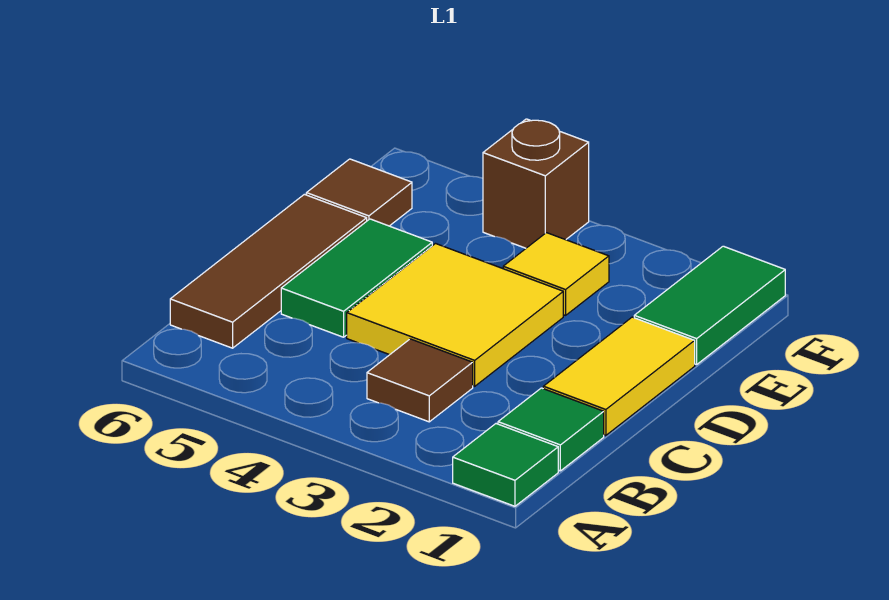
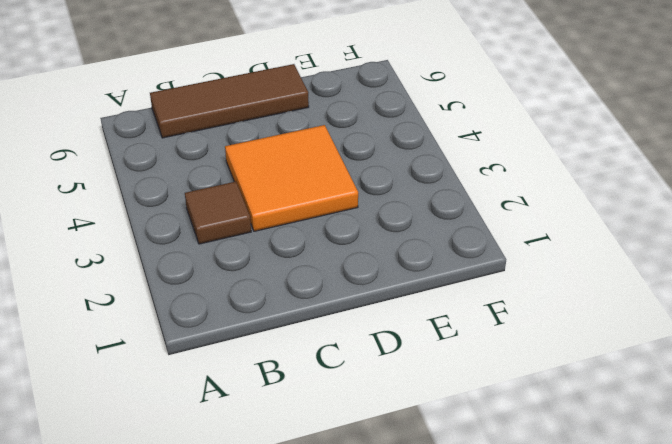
orange 2x2 tile [225,125,358,231] -> yellow 2x2 tile [347,244,563,386]
none -> green 1x1 tile [453,424,558,506]
none -> green 1x1 tile [498,388,604,471]

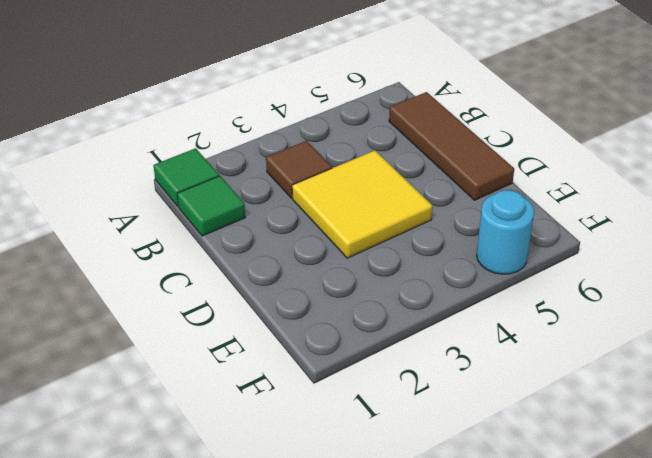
cyan 1x1 round brick [476,190,534,274] -> none
none -> yellow 1x2 tile [543,317,695,435]
none -> green 1x2 tile [281,219,432,337]

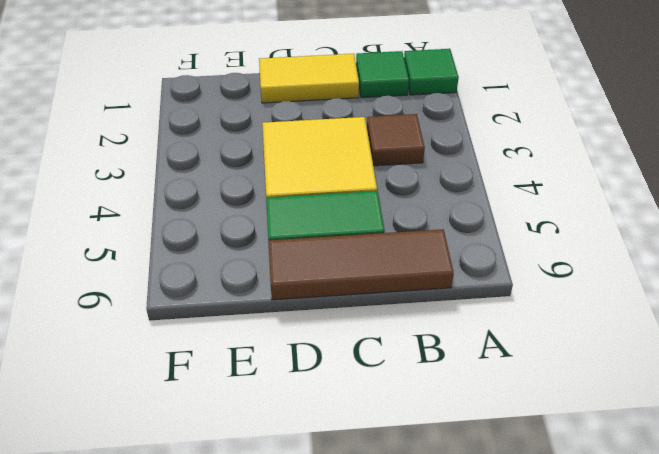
none -> green 1x2 tile [634,246,785,365]
none -> yellow 1x1 tile [503,233,609,316]

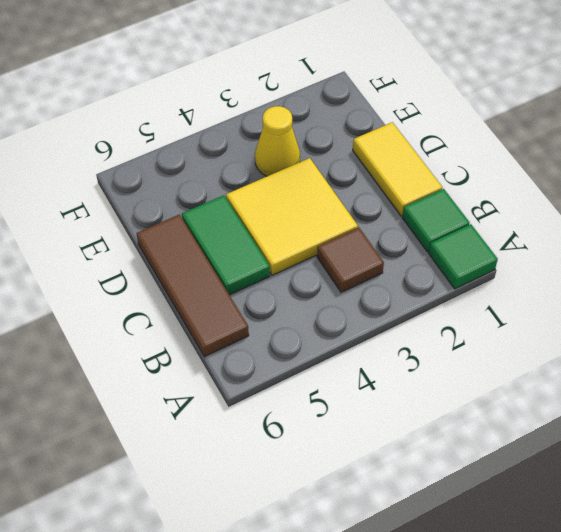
yellow 1x1 cone [255,106,300,176] -> yellow 1x1 tile [503,233,609,316]
none -> green 1x2 tile [634,246,785,365]
none -> brown 1x1 tile [306,159,412,226]

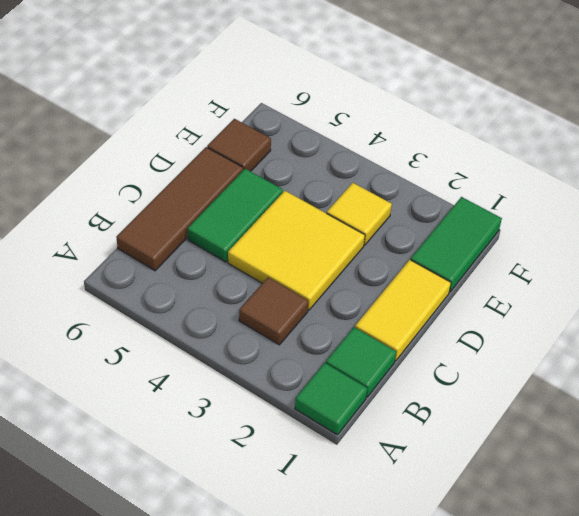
none -> brown 1x1 brick [483,119,589,248]

